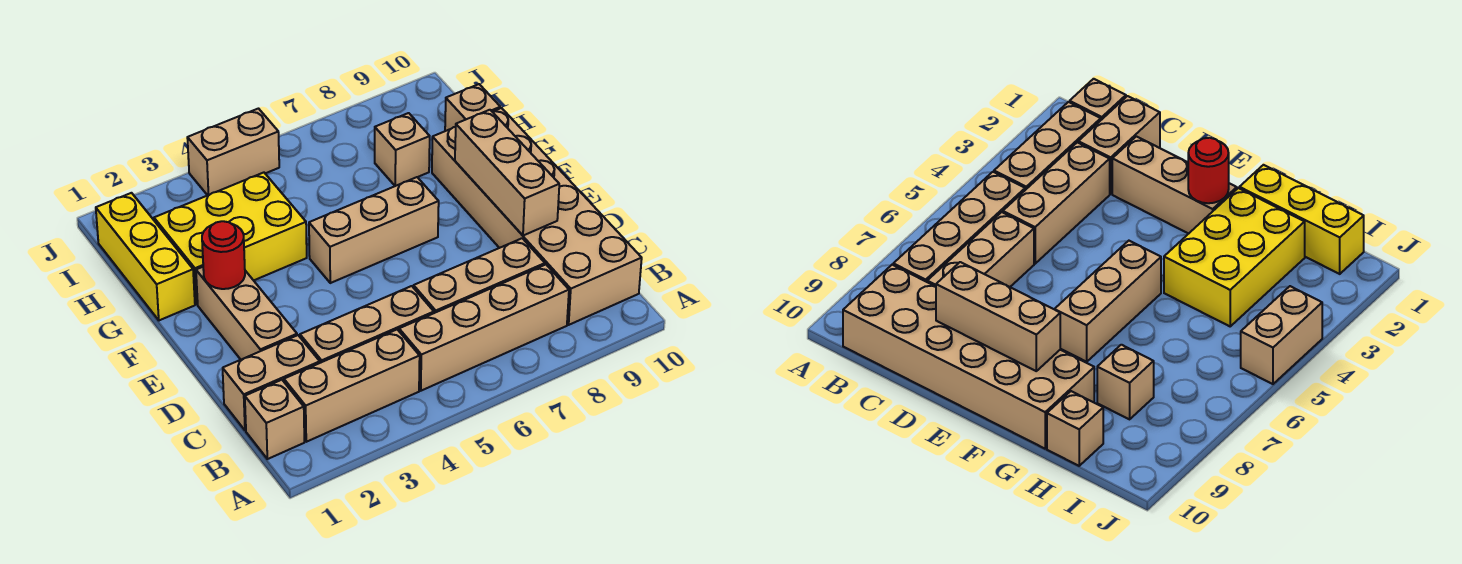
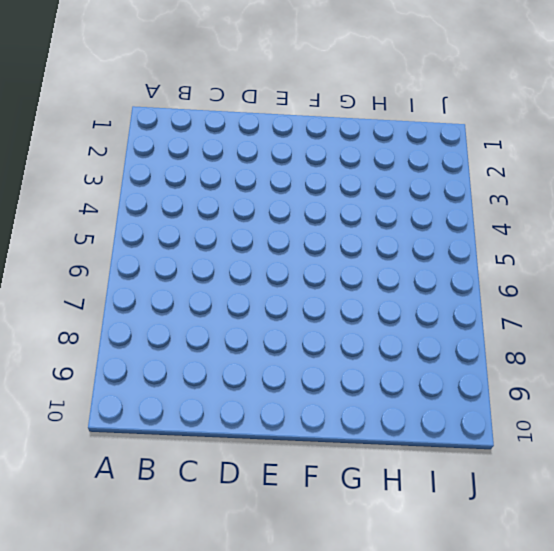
none -> tan 1x1 brick [245,380,304,459]
none -> tan 1x3 brick [284,330,420,442]
none -> tan 1x4 brick [399,265,569,391]

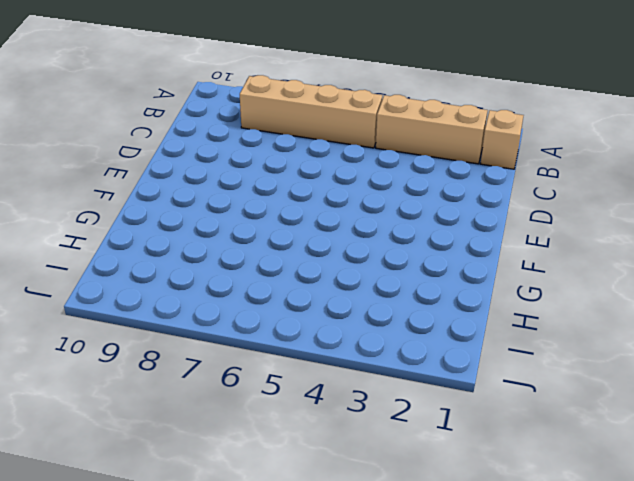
none -> tan 2x6 brick [432,108,642,325]
none -> tan 1x2 brick [223,335,320,431]
none -> tan 1x3 brick [300,286,434,363]

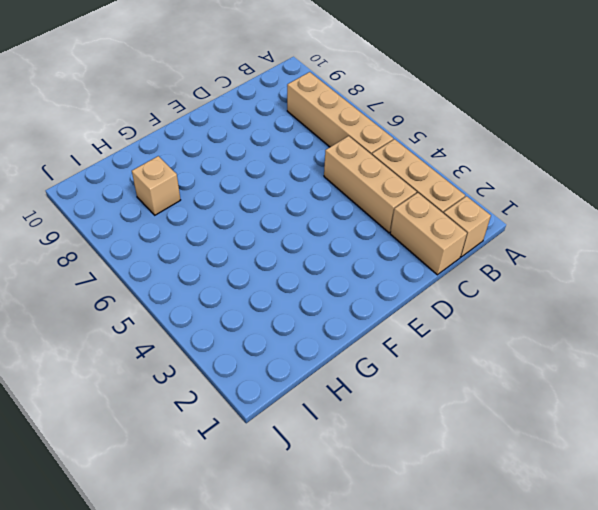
none -> tan 2x6 brick [432,108,642,325]
none -> tan 1x3 brick [414,238,545,313]
none -> tan 1x3 brick [196,267,297,359]

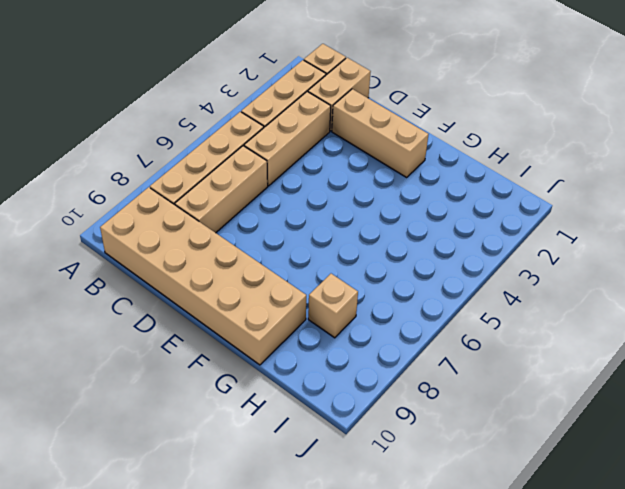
none -> tan 1x3 brick [309,177,439,283]
none -> yellow 1x3 brick [96,193,195,320]
none -> yellow 2x3 brick [154,173,307,304]

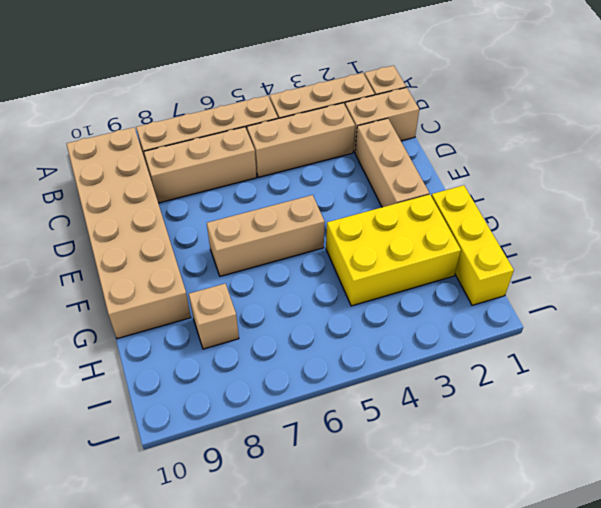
none -> tan 1x1 brick [445,84,500,131]
none -> tan 1x2 brick [187,109,279,195]
none -> tan 1x3 brick [455,110,559,236]

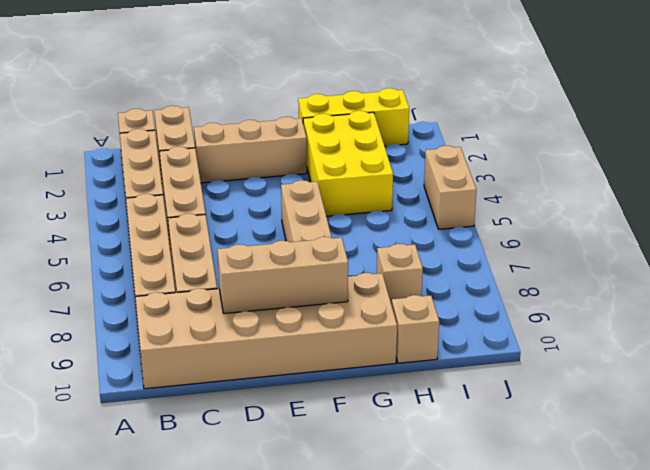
none -> red 1x1 round brick [202,221,245,289]

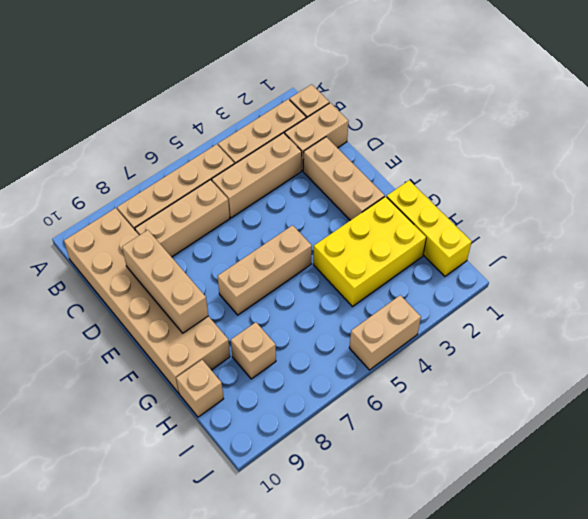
none -> red 1x1 round brick [202,221,245,289]

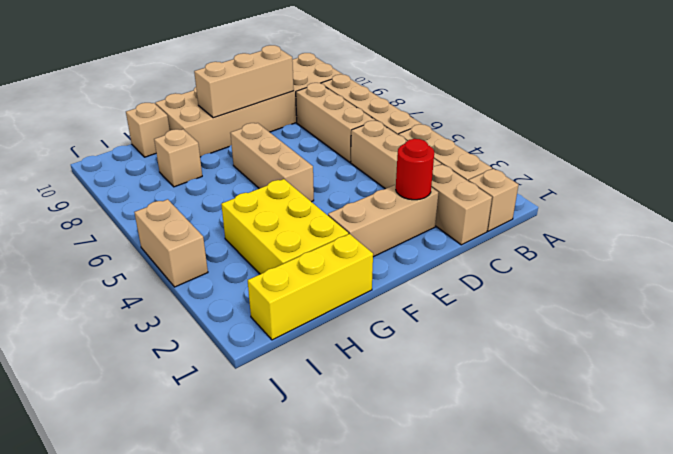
red 1x1 round brick [396,139,434,200] -> red 1x1 round brick moved to [202,221,245,289]

